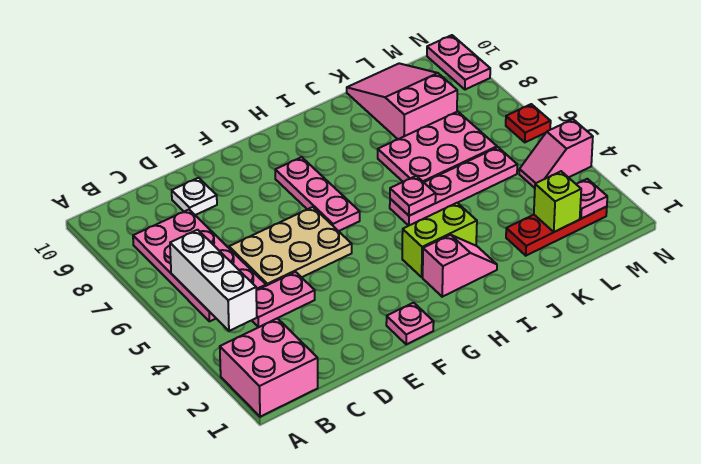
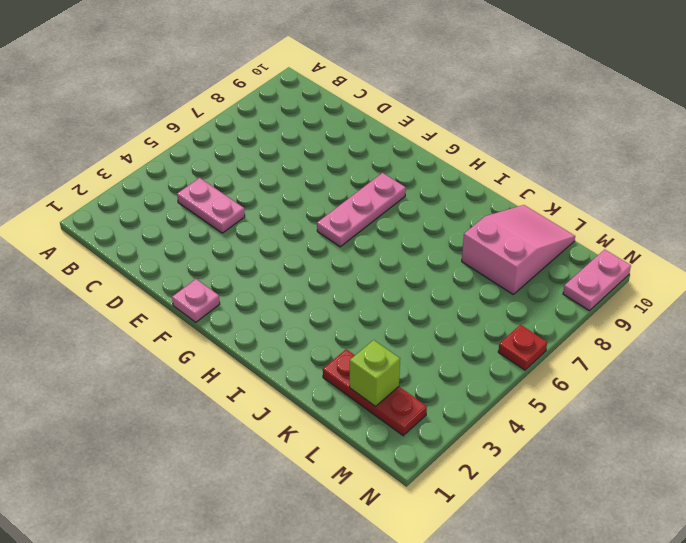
none -> pink 2x2 brick [220,318,318,417]
none -> pink 2x4 plate [133,210,266,321]
none -> tan 2x3 plate [229,207,352,286]

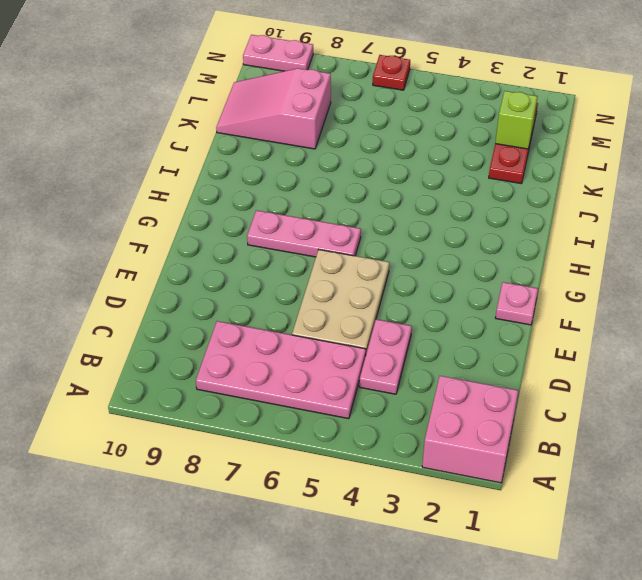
none -> white 1x1 plate [172,178,217,215]
none -> pink 1x2 slope [423,235,497,297]
none -> lime 1x2 brick [402,203,477,277]

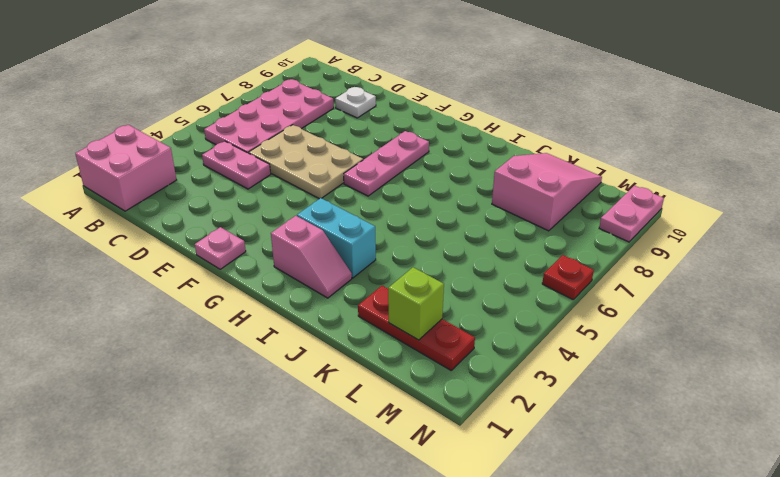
cyan 1x2 brick [297,198,376,278] -> lime 1x2 brick [402,203,477,277]
none -> pink 1x4 plate [390,147,517,226]
none -> pink 2x3 plate [378,111,497,182]
none -> pink 1x2 slope [519,119,593,188]

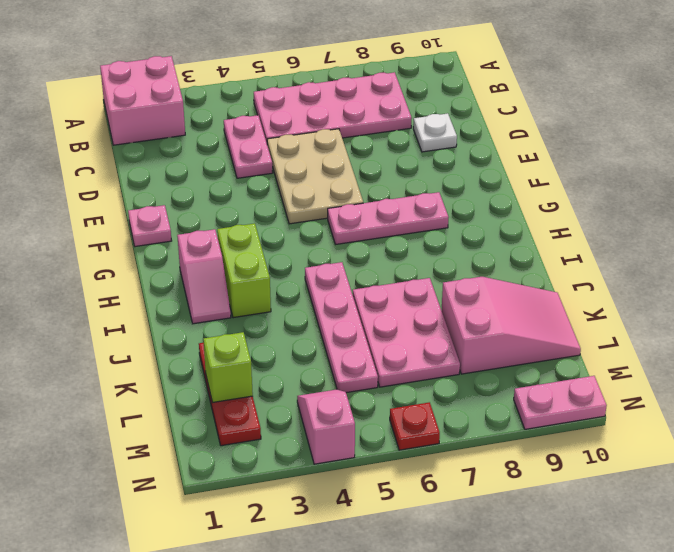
none -> white 1x3 brick [170,230,257,331]
none -> pink 1x1 plate [390,176,436,216]
none -> pink 1x1 plate [576,179,607,219]

